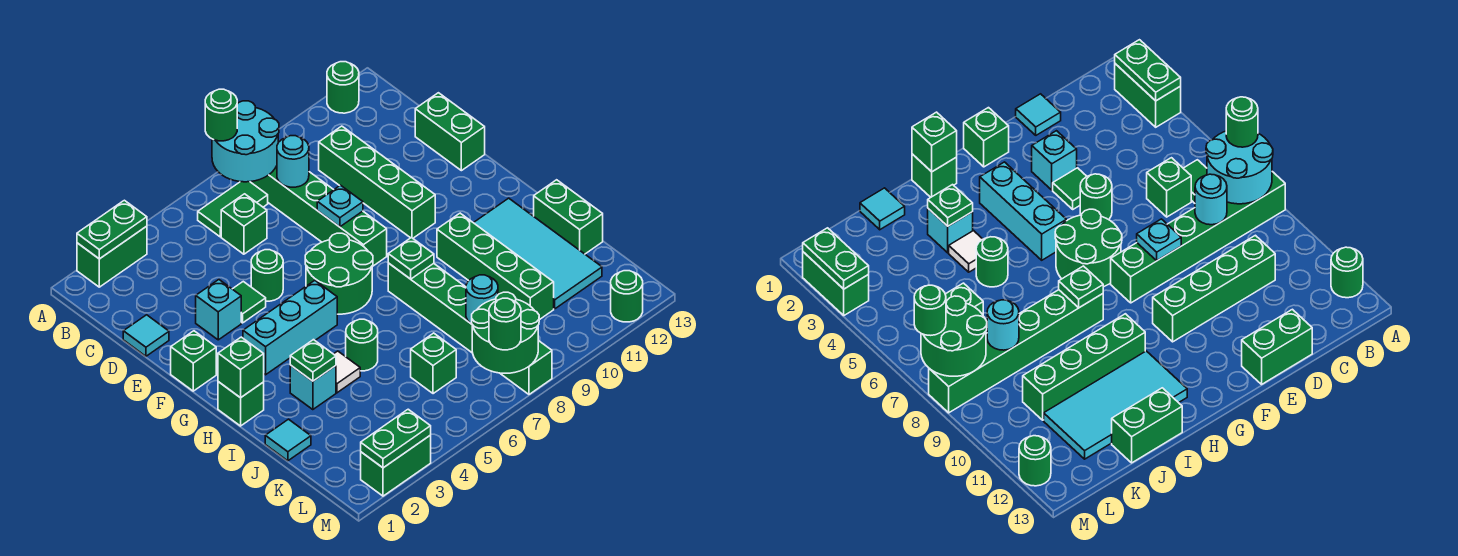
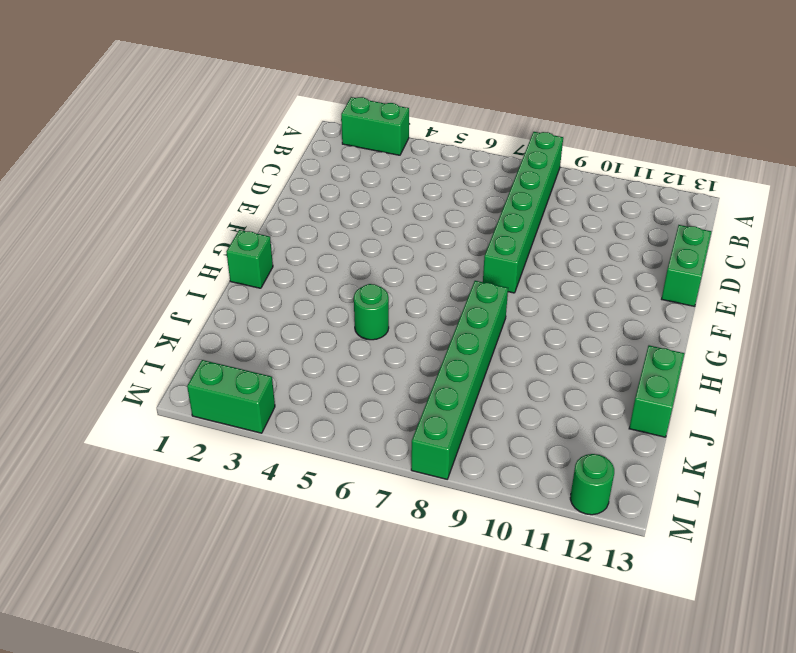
none -> green 1x1 round brick [327,62,359,113]
none -> green 1x2 tile [198,182,268,237]
none -> green 1x1 brick [221,194,267,254]
none -> green 1x4 brick [319,126,435,238]

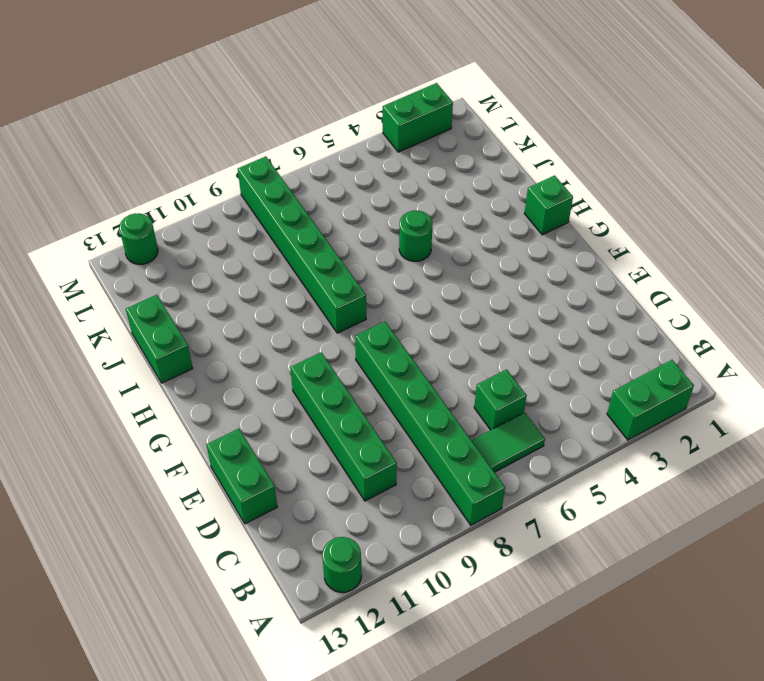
none -> cyan 1x1 tile [123,315,169,356]
none -> cyan 1x1 brick [196,280,241,340]
none -> green 1x1 tile [233,282,266,323]
none -> green 1x1 round brick [251,250,283,301]

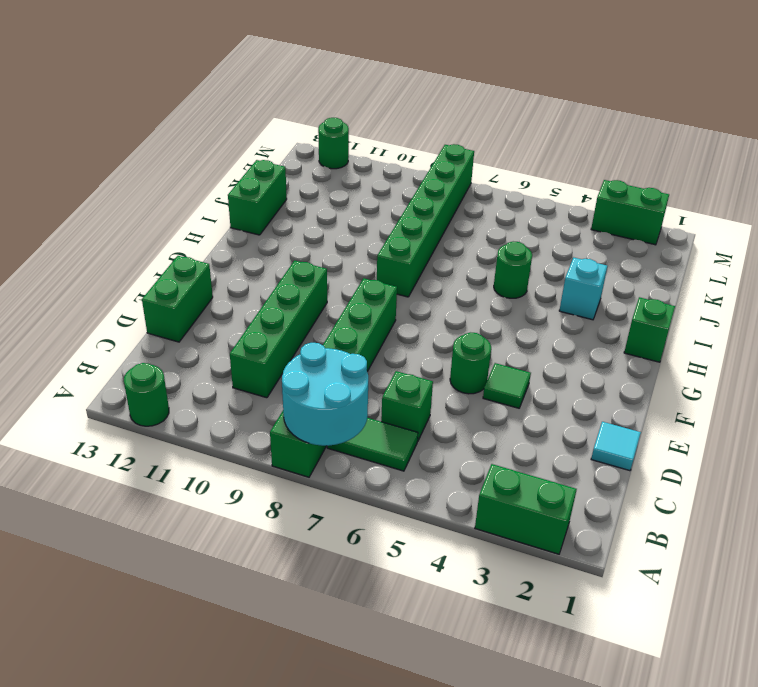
none -> cyan 1x1 brick [196,280,241,340]
none -> green 1x1 brick [171,331,216,391]
none -> green 2x2 round brick [305,233,373,314]
none -> cyan 1x3 brick [243,280,337,375]

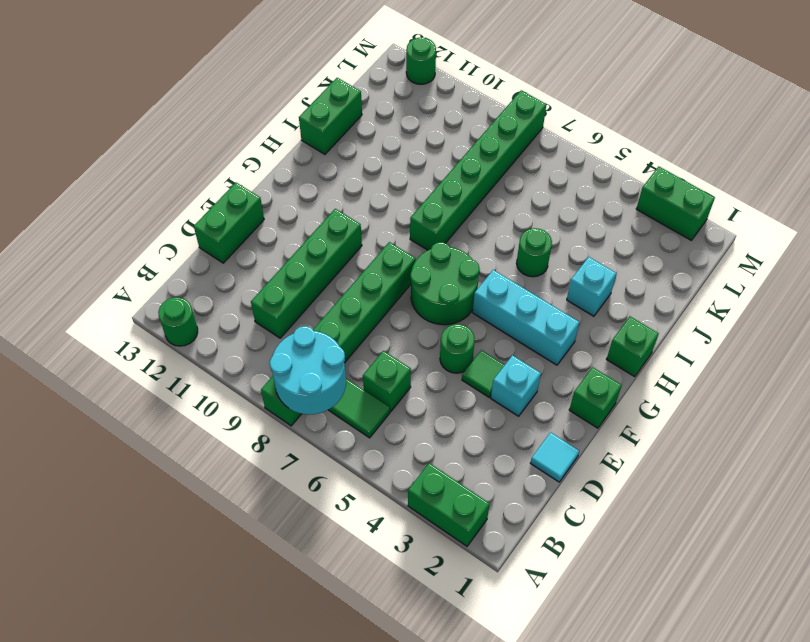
none -> green 1x4 brick [437,213,554,320]
none -> cyan 2x4 tile [474,198,602,309]
none -> white 1x1 tile [334,351,360,393]
none -> cyan 1x1 tile [265,419,311,461]

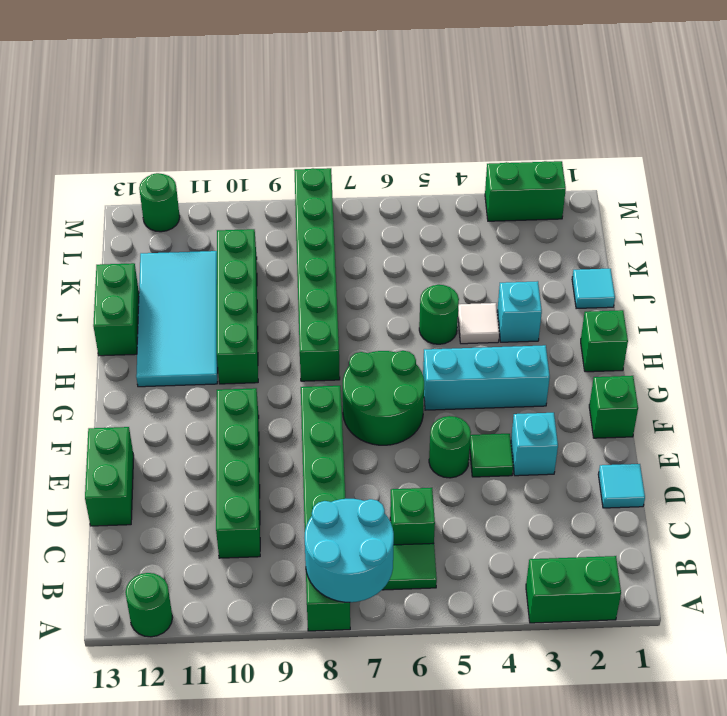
none -> green 1x1 brick [411,333,456,394]
none -> green 1x2 plate [77,200,147,259]
none -> cyan 1x1 round brick [277,136,309,187]
none -> cyan 1x1 plate [317,185,363,227]

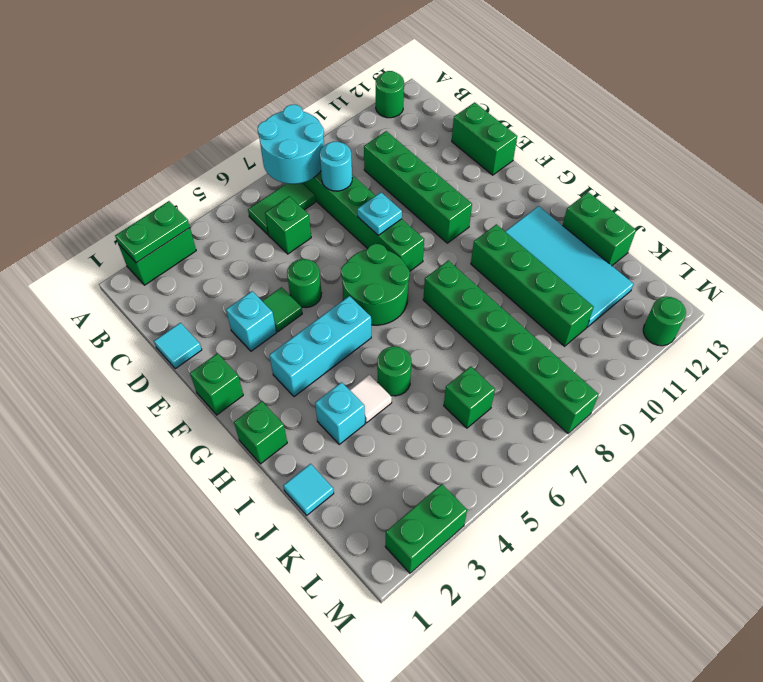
none -> green 1x1 brick [218,337,264,398]
none -> green 1x1 plate [388,238,434,279]
none -> green 1x1 plate [290,340,336,381]
none -> cyan 1x1 round brick [466,275,498,324]

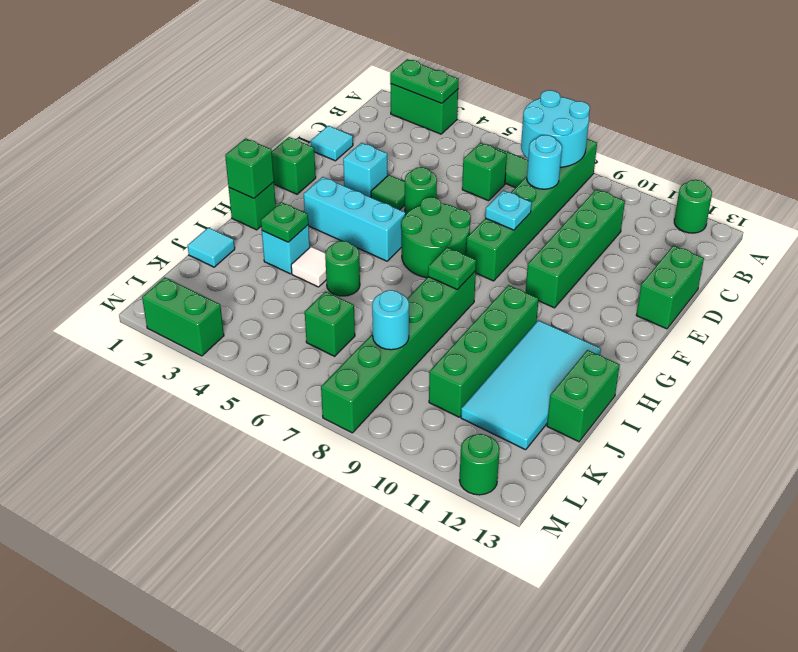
none -> green 2x2 round brick [472,292,539,373]
none -> green 1x2 plate [361,409,431,468]
none -> green 1x1 round brick [205,89,237,141]
none -> green 1x1 round brick [489,298,521,350]

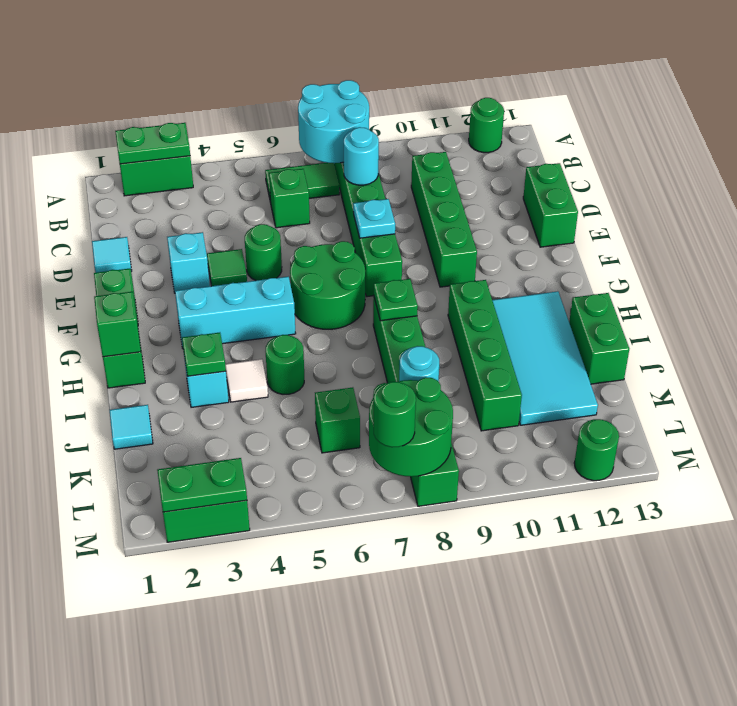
none -> green 1x1 round brick [205,89,237,141]

